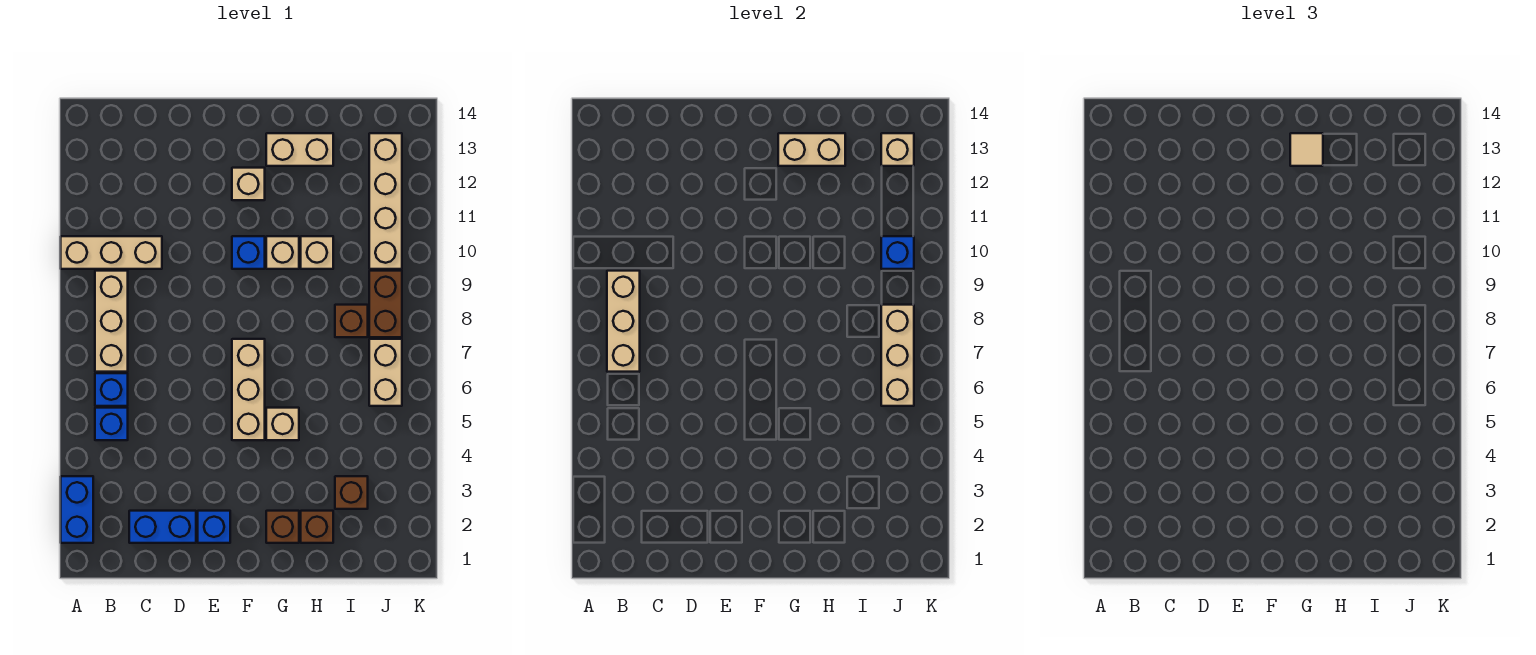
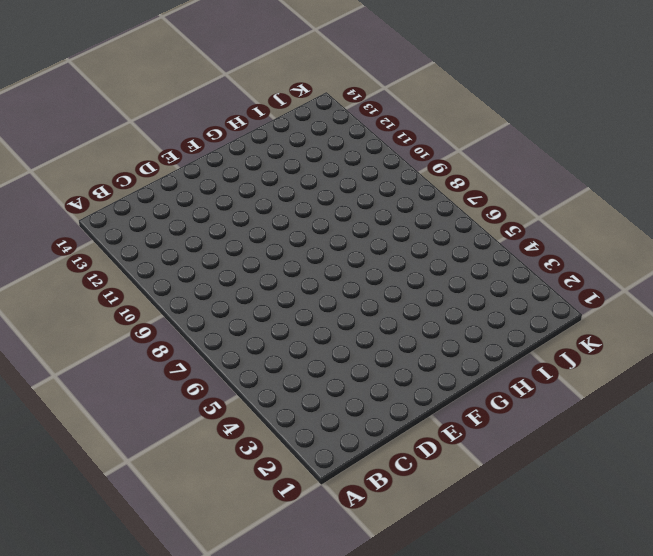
none -> blue 1x2 brick [61,476,93,543]
none -> tan 1x3 brick [61,236,162,269]
none -> blue 1x1 brick [95,408,128,440]

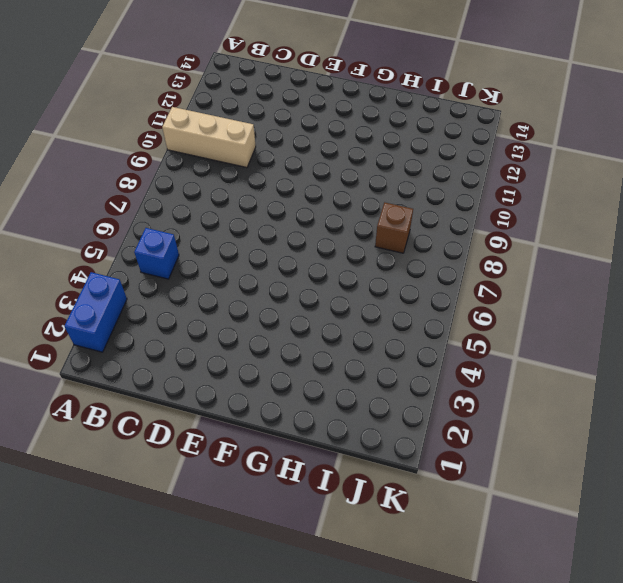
none -> blue 1x1 brick [95,373,128,406]
none -> tan 1x3 brick [95,271,128,372]
none -> blue 1x2 brick [129,511,196,543]

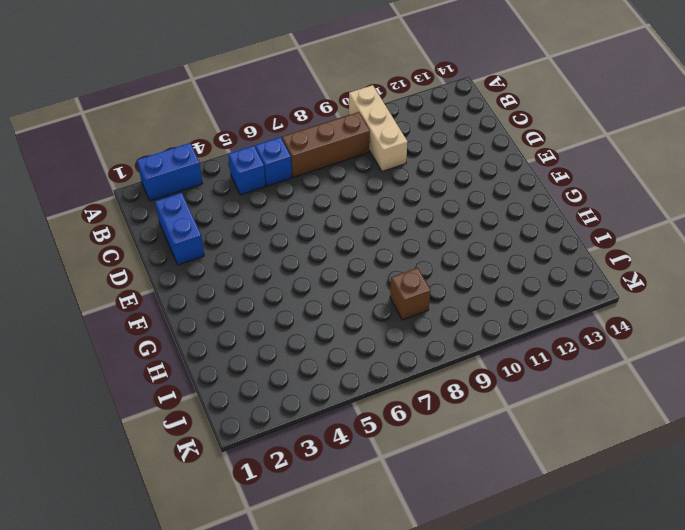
brown 1x3 brick [282,112,370,177] -> tan 1x3 brick [95,271,128,372]
none -> blue 1x1 brick [198,511,230,543]
none -> tan 1x3 brick [232,339,265,440]
none -> blue 1x1 brick [232,236,265,269]

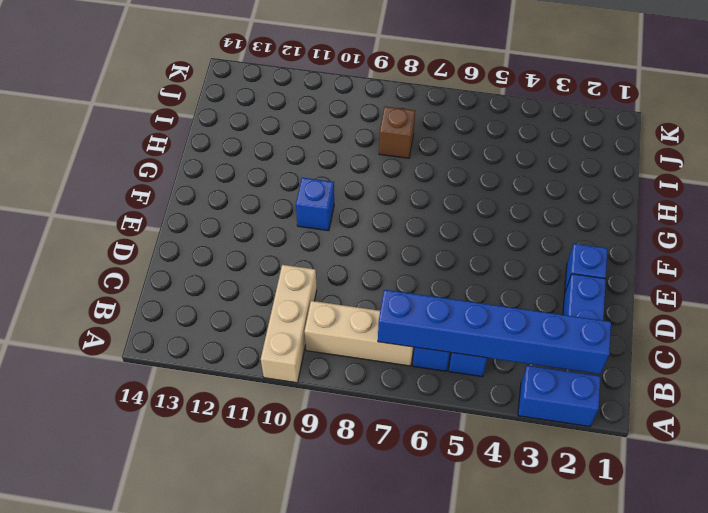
blue 1x6 brick [378,290,611,374] -> tan 1x3 brick [607,271,640,372]
none -> tan 1x3 brick [232,339,265,440]
none -> tan 1x1 brick [232,168,265,200]
none -> brown 1x1 brick [266,511,299,543]

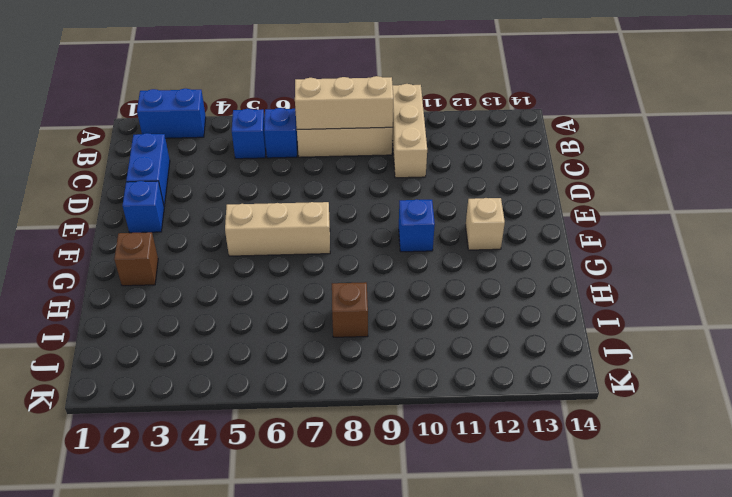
none -> tan 1x1 brick [266,408,299,440]
none -> tan 1x1 brick [266,236,299,269]
none -> tan 1x2 brick [266,133,333,166]

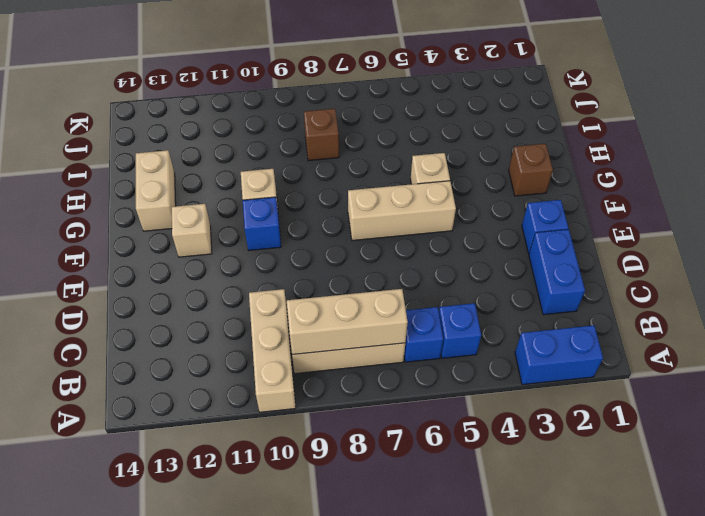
none -> brown 1x1 brick [301,511,333,543]
none -> tan 1x1 brick [301,236,333,269]
none -> brown 1x1 brick [335,476,368,509]

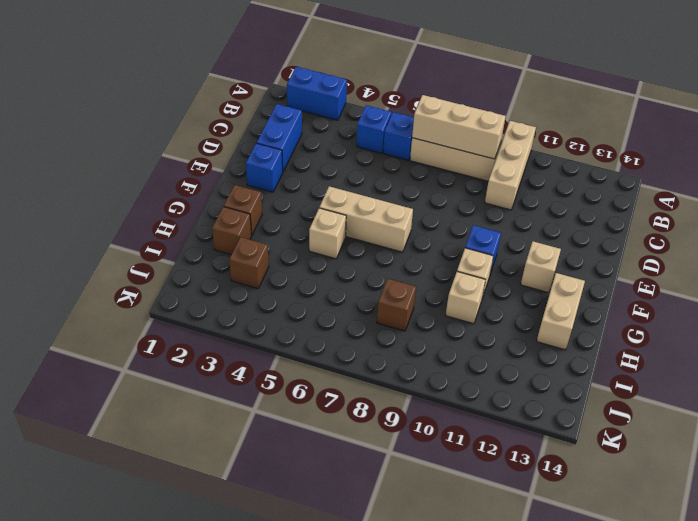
none -> tan 1x2 brick [369,339,402,406]
none -> brown 1x2 brick [369,271,402,337]
none -> tan 1x4 brick [369,133,402,269]

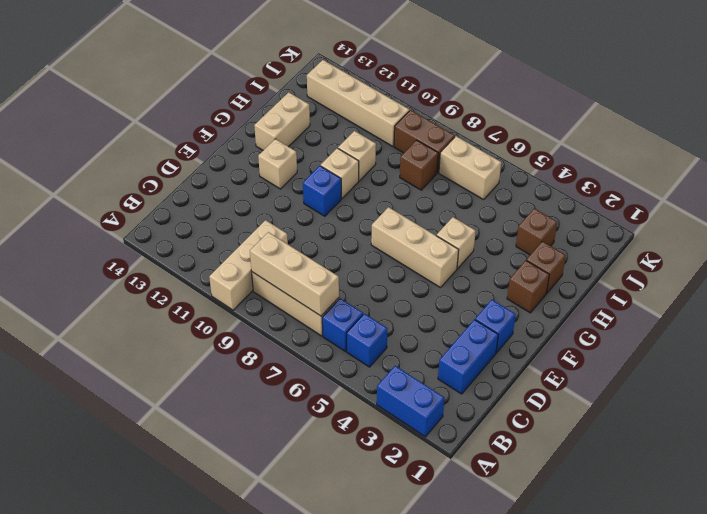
none -> tan 1x2 brick [778,133,845,166]
none -> tan 1x3 brick [881,305,914,406]
none -> blue 1x1 brick [881,236,914,269]

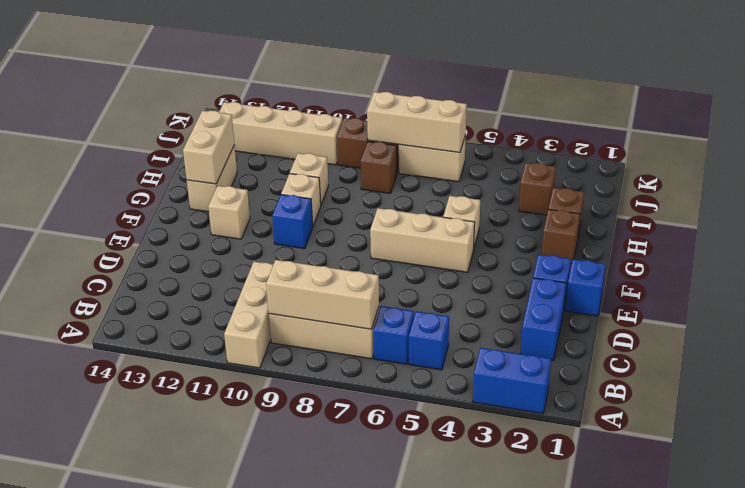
blue 1x1 brick [565,259,606,316] -> blue 1x1 brick moved to [881,236,914,269]
none -> tan 1x1 brick [881,133,914,166]
none -> tan 1x1 tile [1290,133,1323,166]

